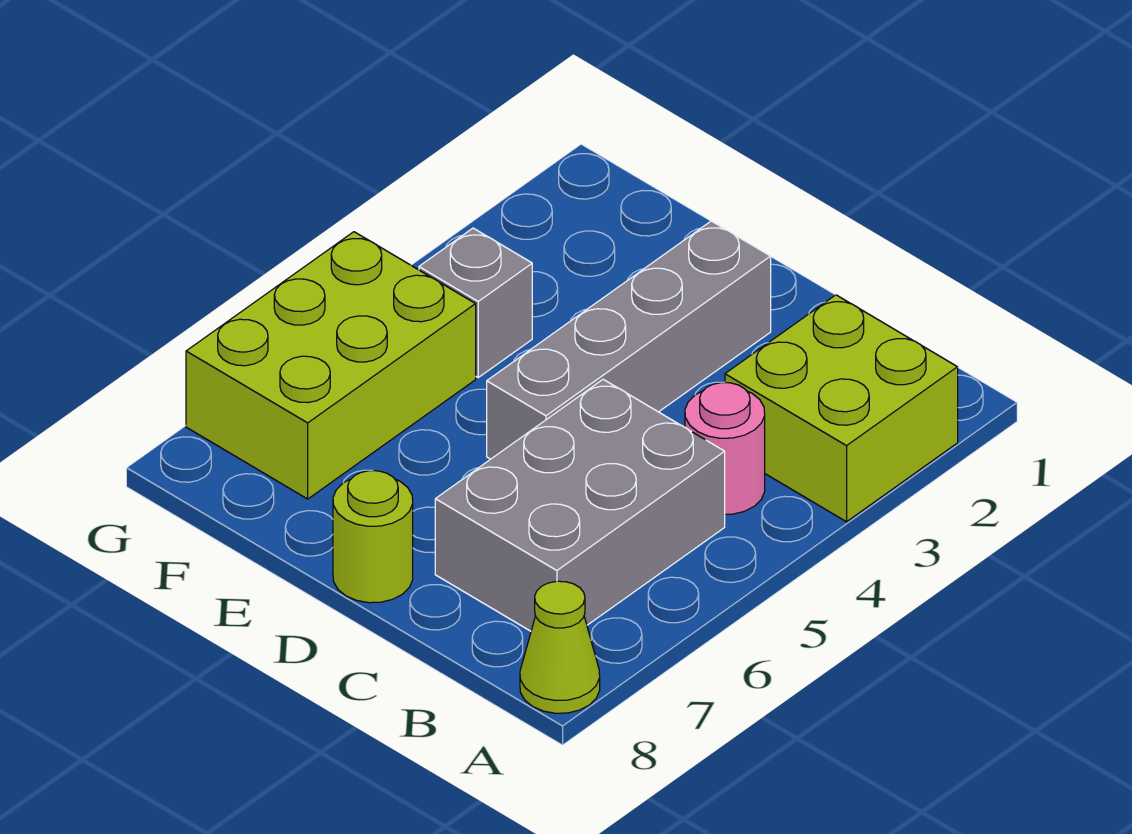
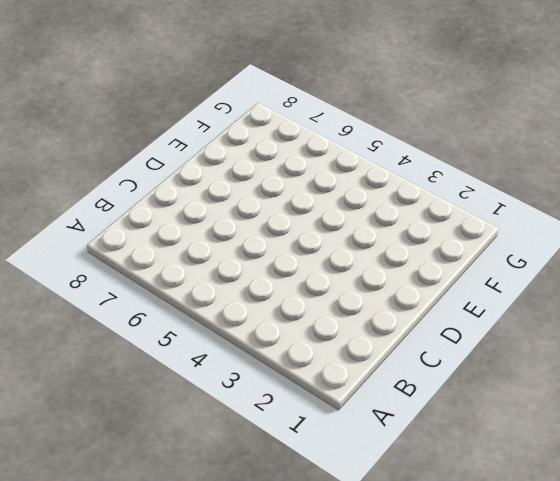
none -> lime 2x2 brick [725,295,958,522]
none -> lime 1x1 cone [520,581,600,713]

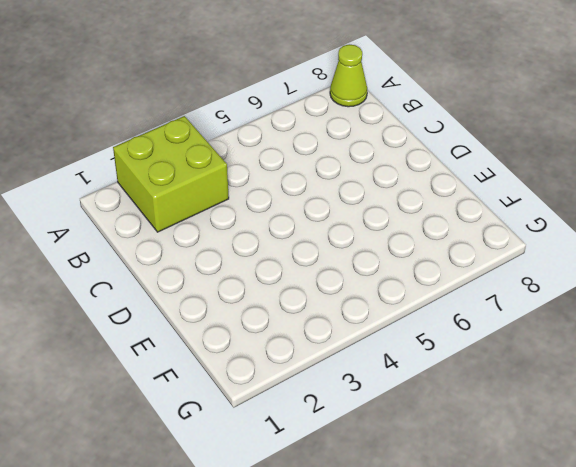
none -> pink 1x1 round brick [685,383,765,514]
none -> grey 2x3 brick [435,379,725,631]

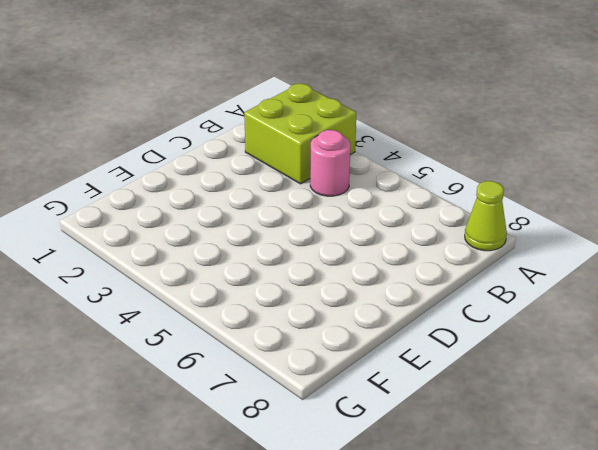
none -> grey 2x3 brick [435,379,725,631]
none -> grey 1x4 brick [487,221,771,459]

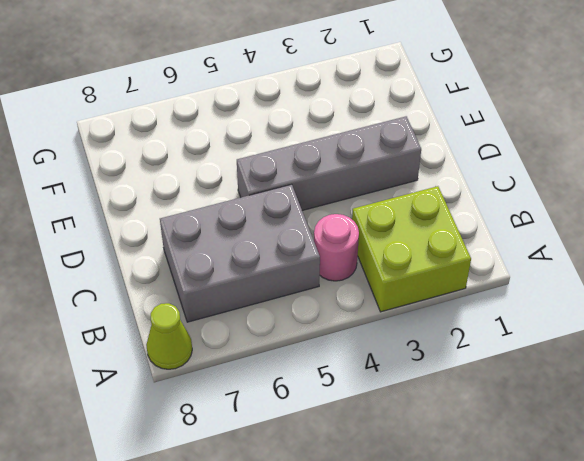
none -> lime 1x1 round brick [333,471,413,603]
none -> grey 1x1 brick [419,228,532,377]

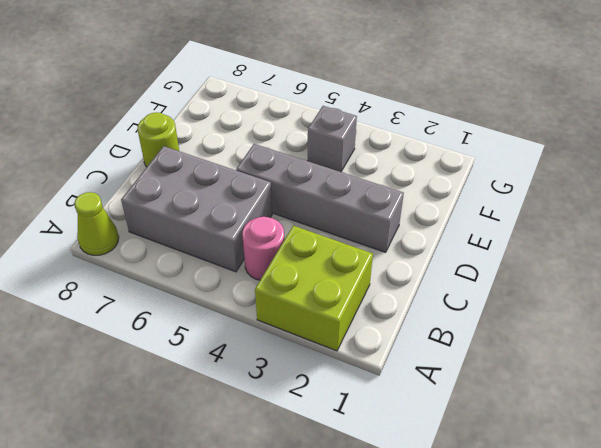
none -> lime 2x3 brick [186,232,476,499]

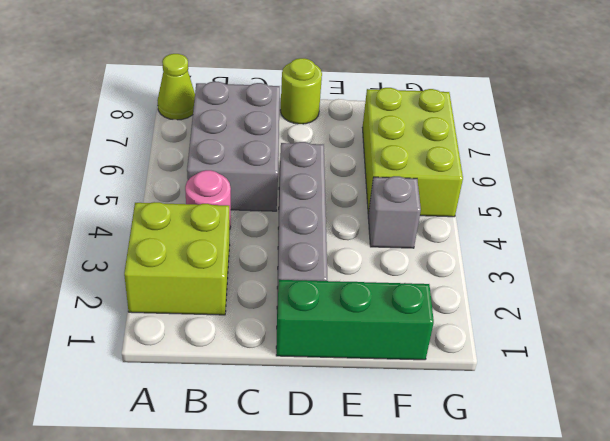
green 1x3 brick [276,280,434,360] -> none

